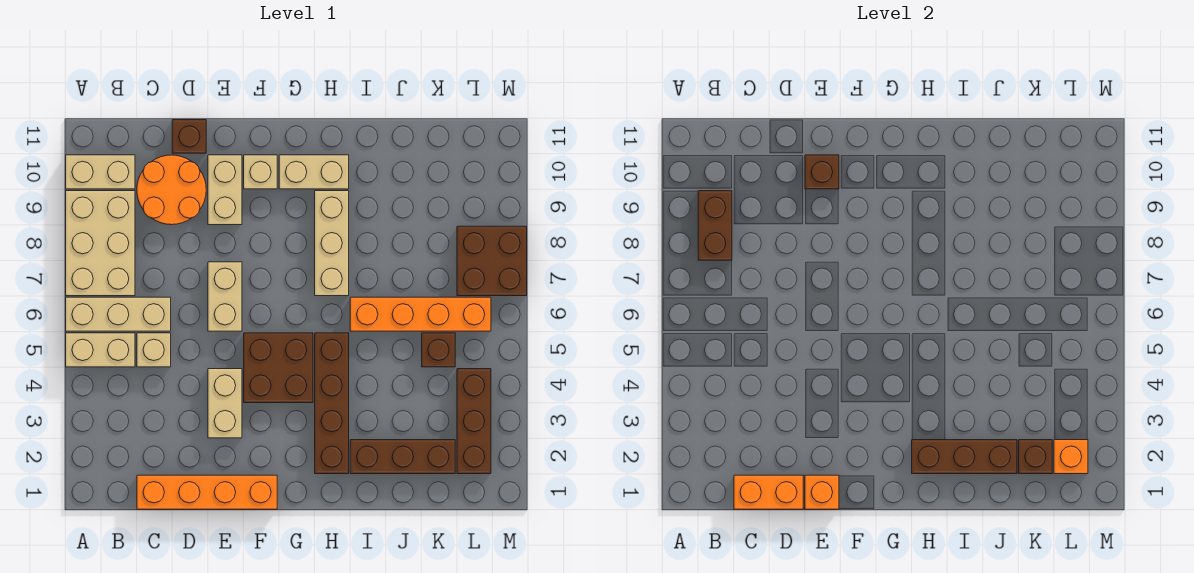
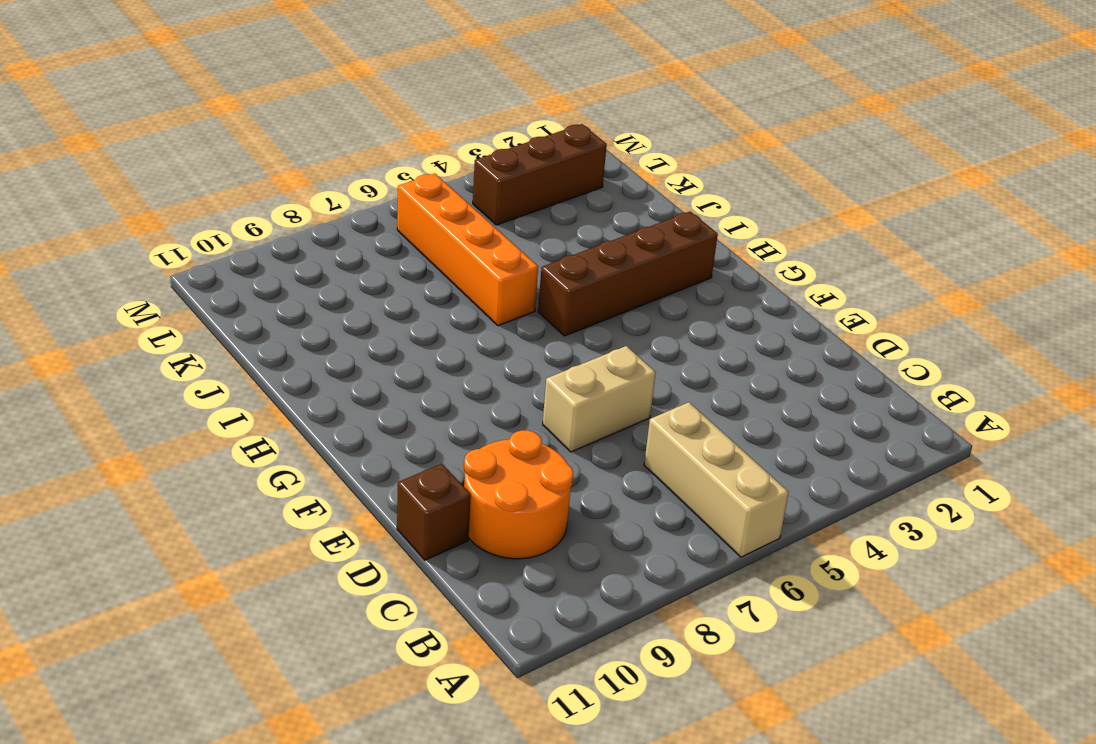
none -> tan 1x2 brick [66,333,135,367]
none -> tan 2x3 brick [66,191,135,296]
none -> tan 1x2 brick [66,155,135,189]

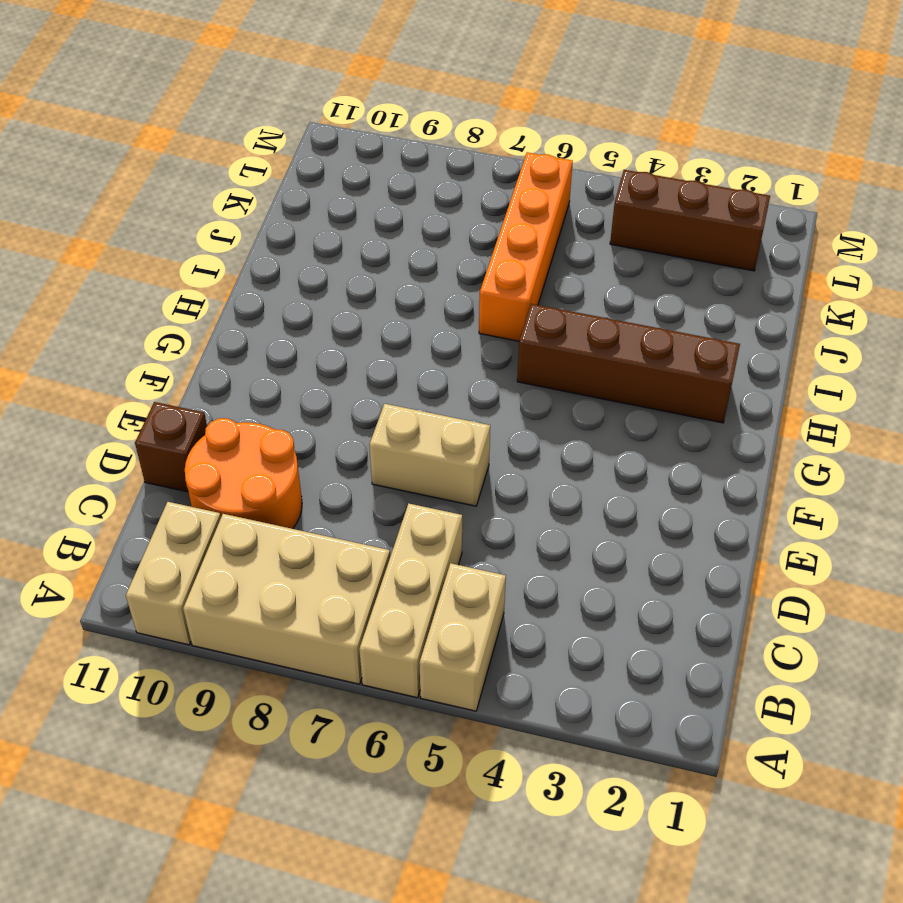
none -> orange 1x4 brick [137,475,277,509]
none -> tan 1x1 brick [137,333,171,367]
none -> tan 1x2 brick [208,369,242,438]

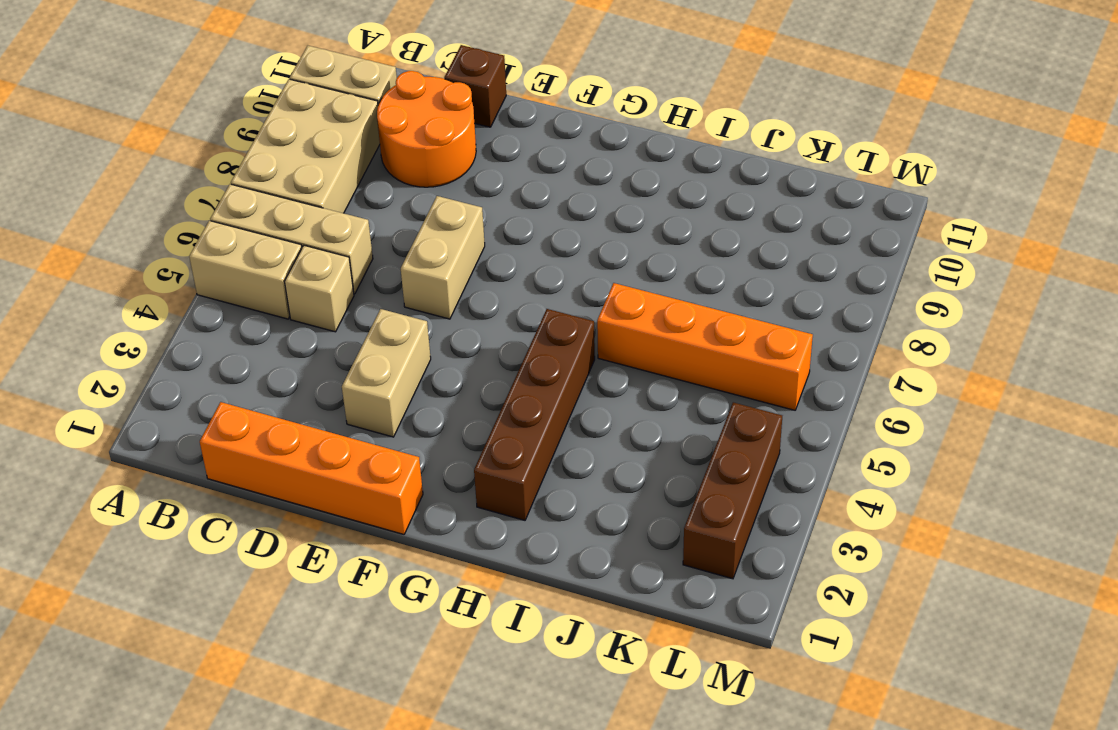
none -> tan 1x2 brick [208,155,242,225]
none -> brown 2x2 brick [244,333,313,403]
none -> tan 1x1 brick [244,155,277,189]

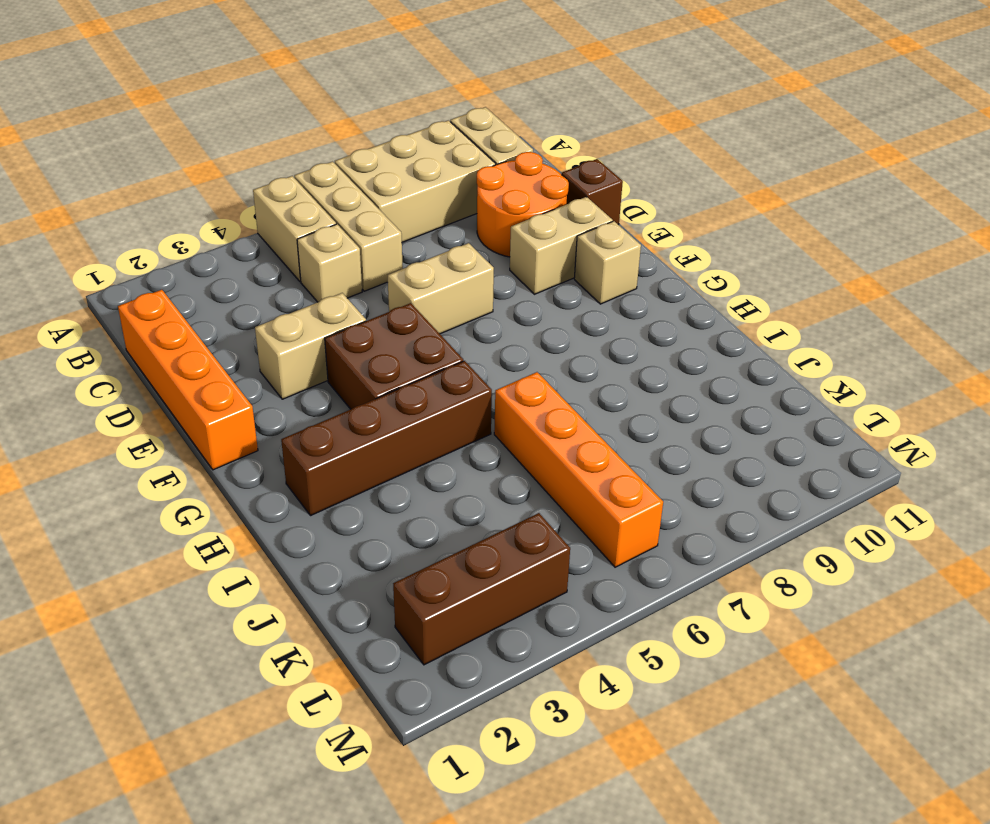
none -> tan 1x2 brick [279,155,349,189]
none -> tan 1x3 brick [315,191,349,296]
none -> brown 1x3 brick [350,440,455,474]

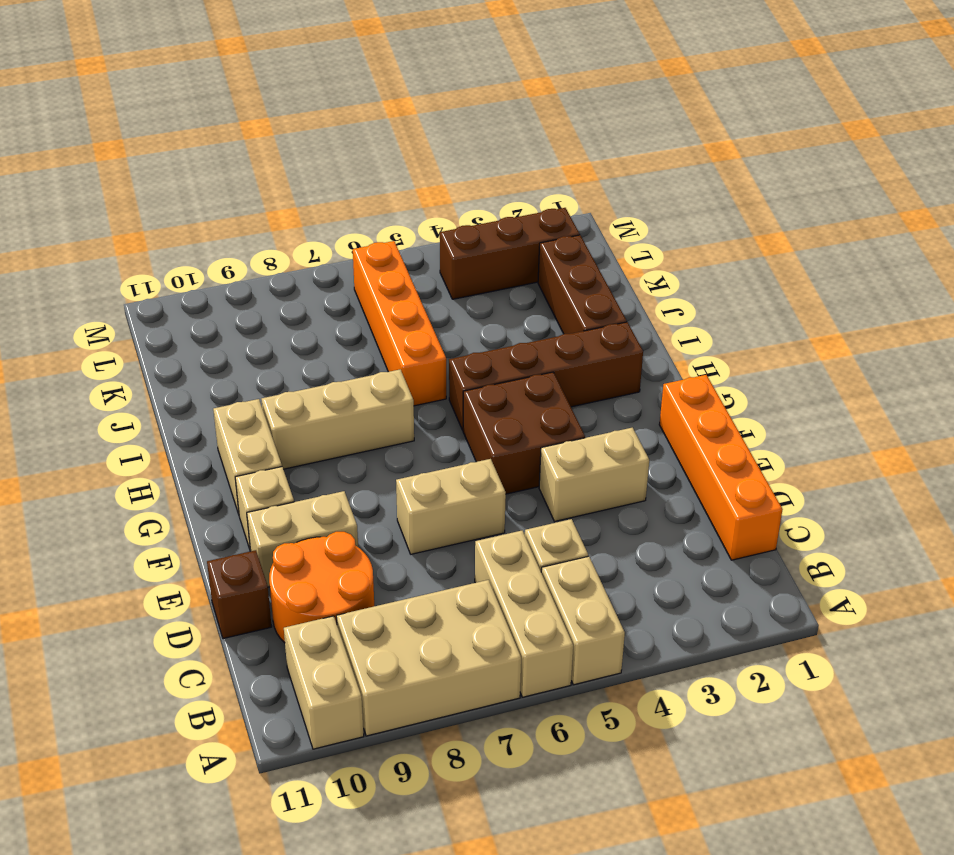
none -> brown 1x1 brick [422,333,455,367]
none -> brown 2x2 brick [457,226,527,296]
none -> brown 1x2 brick [698,191,732,260]

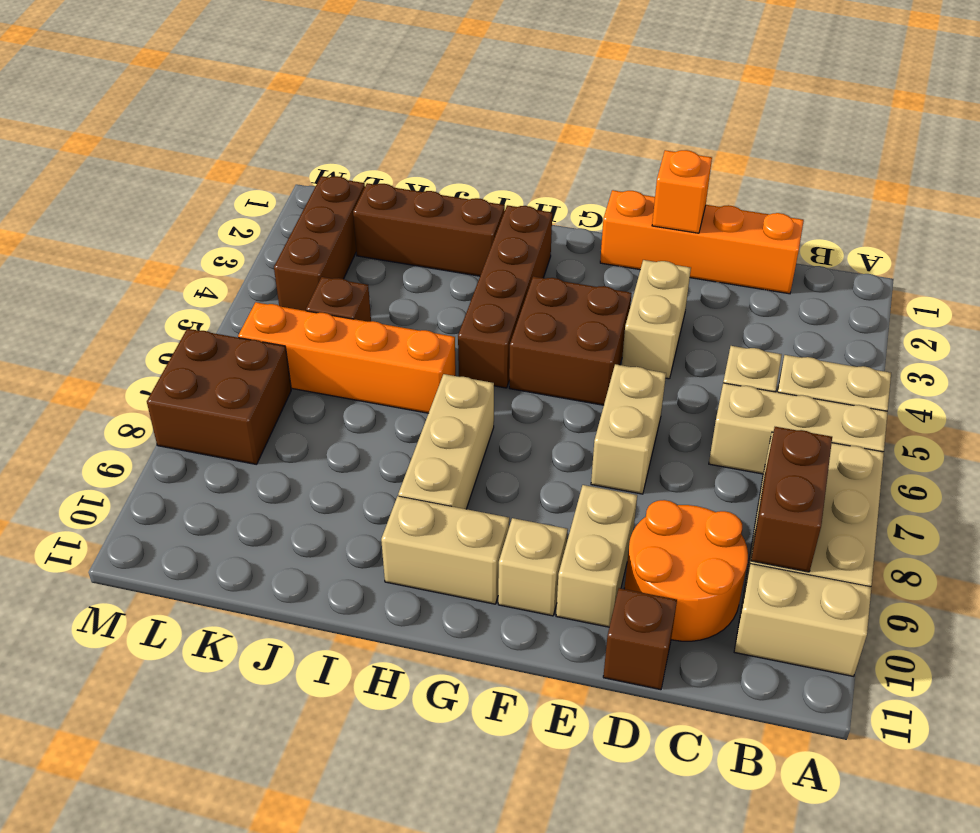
none -> orange 1x2 brick [734,475,803,509]
none -> brown 1x1 brick [805,155,839,189]
none -> brown 1x3 brick [912,440,1017,474]

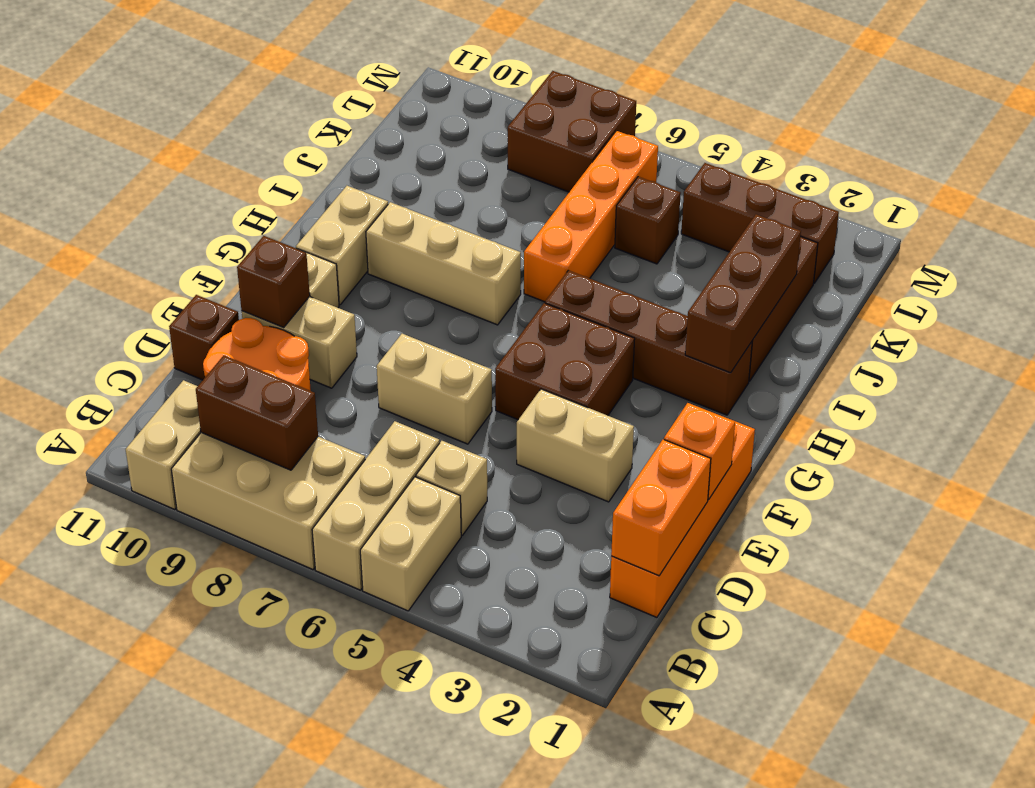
none -> brown 1x1 brick [1019,440,1052,474]
none -> orange 1x1 brick [1054,440,1088,474]

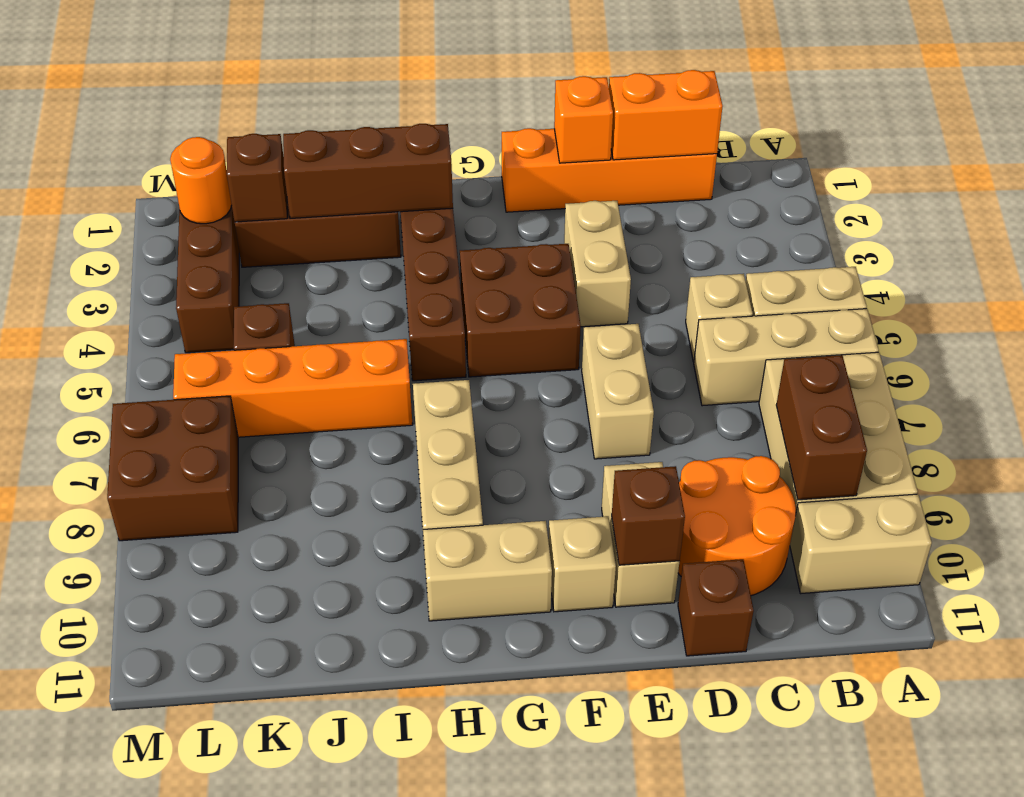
orange 1x1 round brick [170,137,232,224] -> orange 1x1 brick [1054,440,1088,474]

